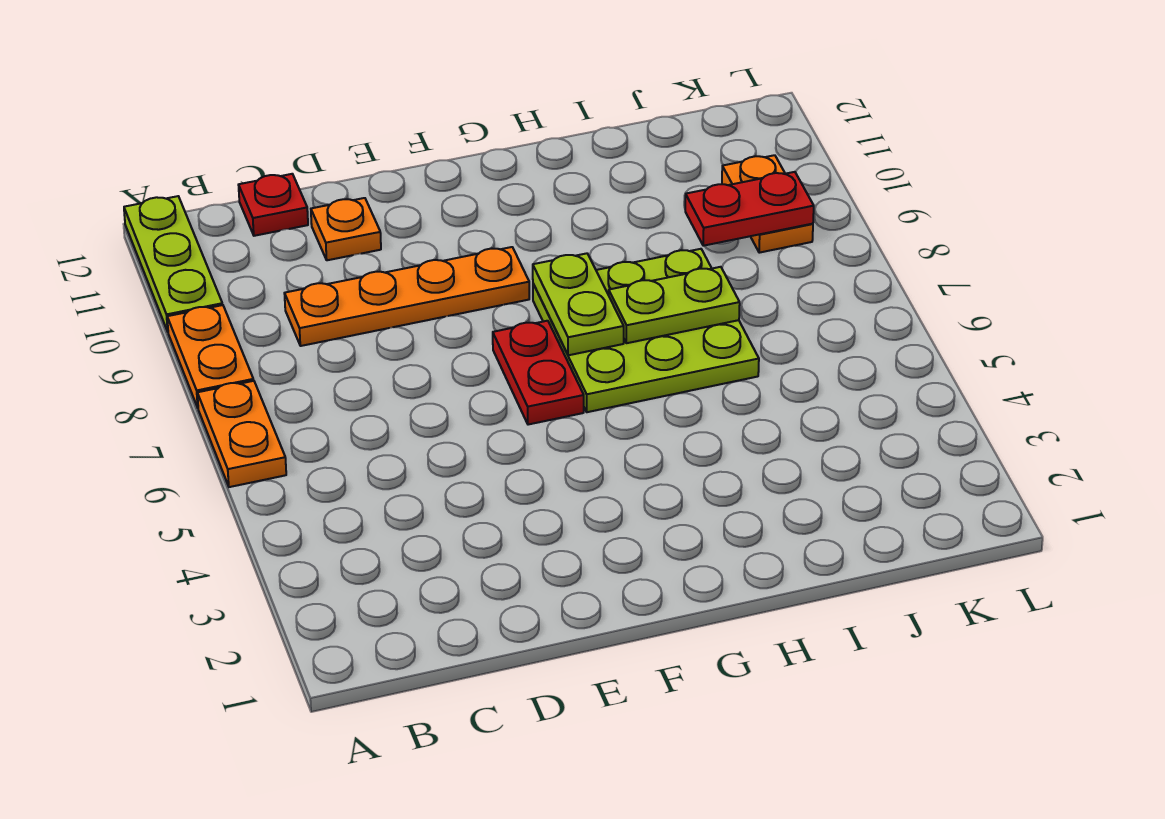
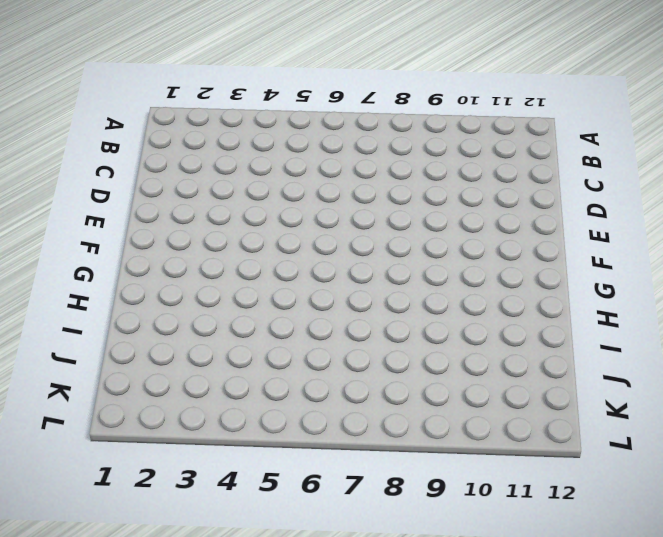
none -> orange 1x2 plate [197,381,286,487]
none -> orange 1x2 plate [167,305,253,408]
none -> lime 1x3 plate [124,196,222,331]

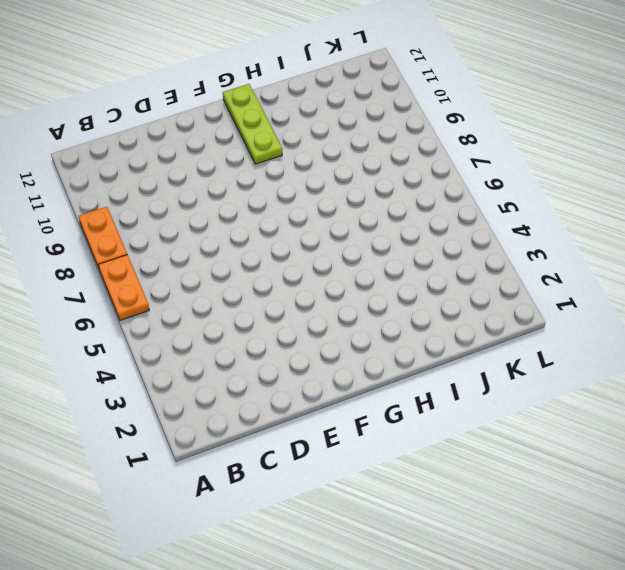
lime 1x3 plate [223,84,282,164] -> lime 1x3 plate moved to [124,196,222,331]
none -> orange 1x4 plate [284,247,529,346]
none -> red 1x1 plate [239,174,308,236]
none -> orange 1x1 plate [311,198,381,260]

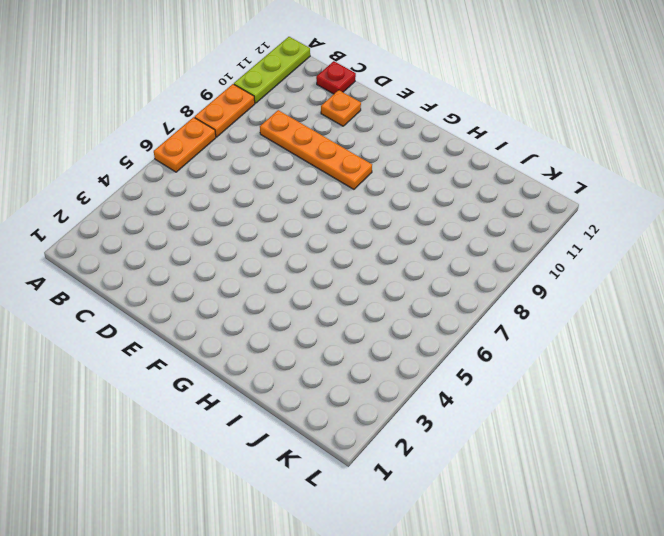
none -> red 1x2 plate [493,321,584,425]
none -> lime 3x3 plate [533,249,759,412]
none -> orange 1x2 plate [722,155,813,253]

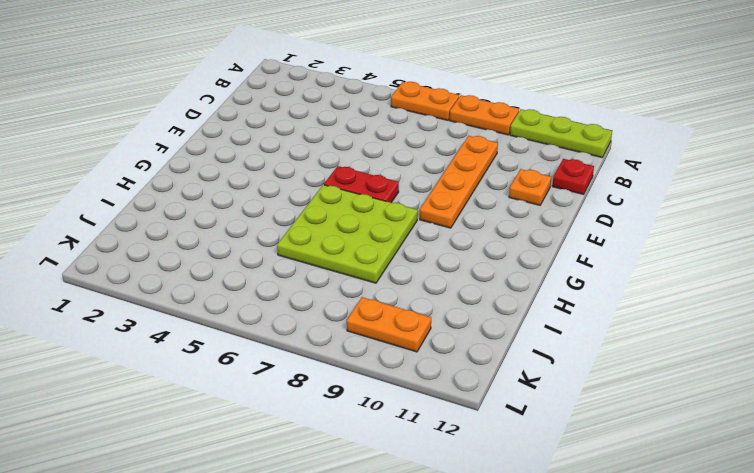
none -> lime 1x2 plate [533,253,624,355]
none -> lime 1x2 plate [609,267,740,343]
none -> red 1x2 plate [685,172,814,246]

